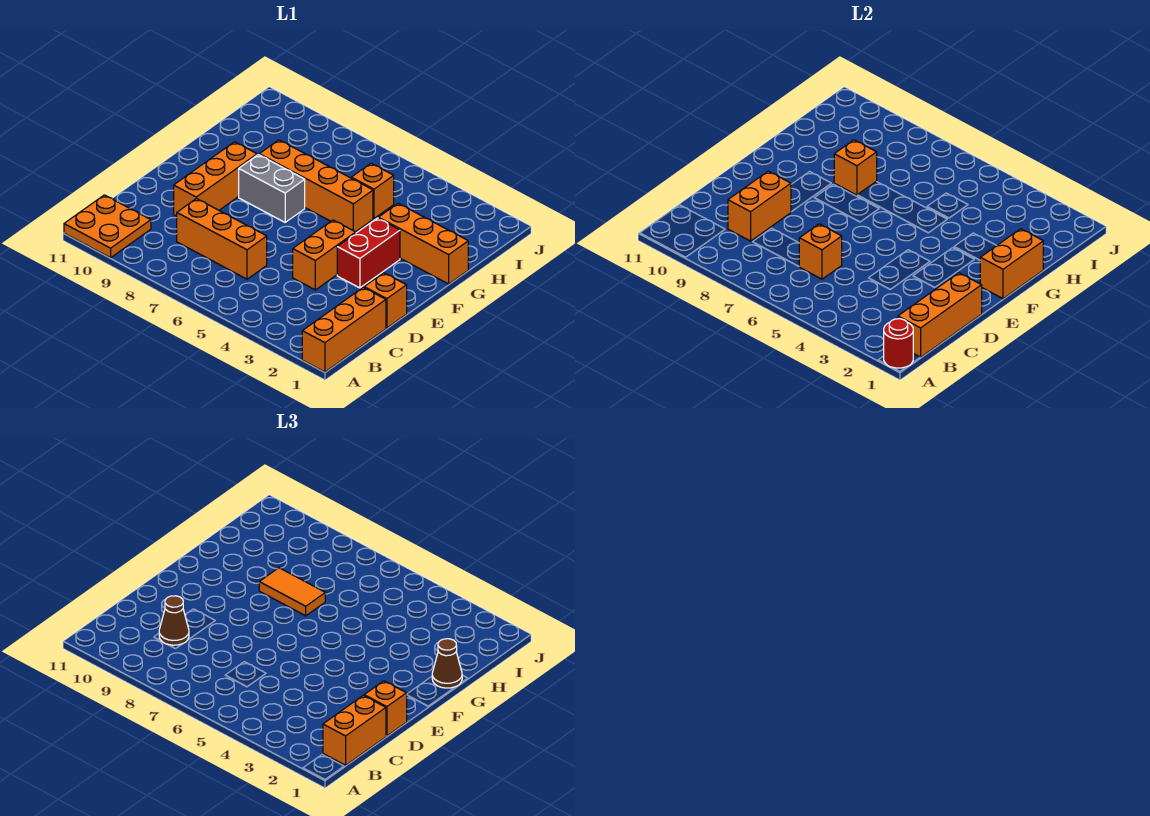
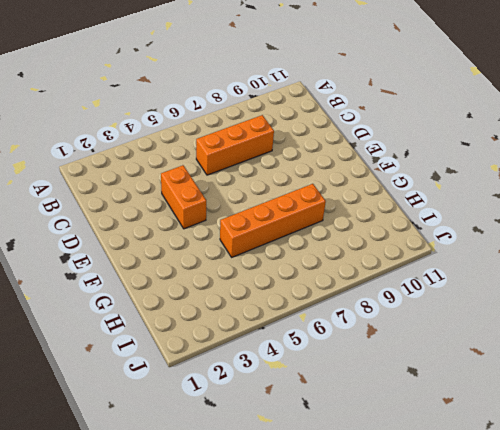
none -> orange 1x3 brick [302,287,386,372]
none -> orange 2x2 plate [64,195,151,258]
none -> orange 1x1 brick [364,273,407,328]

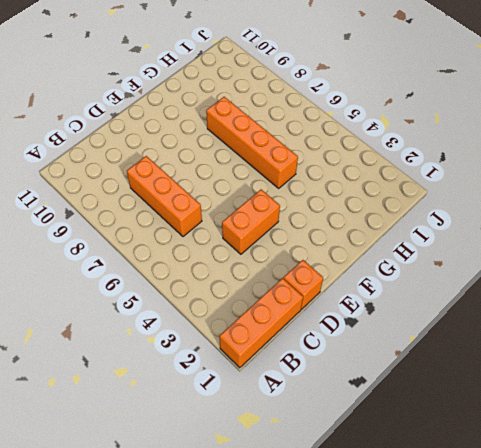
none -> orange 2x2 plate [64,195,151,258]
none -> orange 1x3 brick [174,142,257,216]
none -> red 1x2 brick [337,218,400,288]

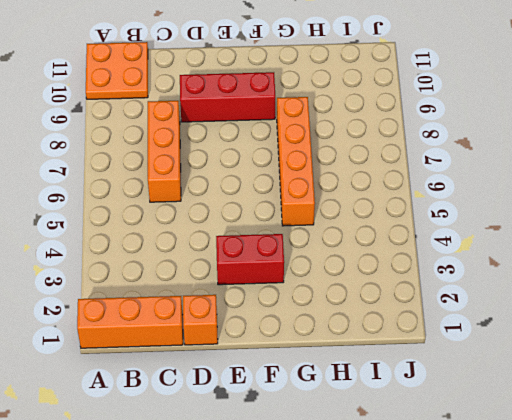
red 1x3 brick [180,72,275,122] -> orange 1x3 brick [174,142,257,216]
none -> orange 1x2 brick [293,220,356,290]
none -> grey 1x2 brick [239,155,305,222]
none -> orange 1x3 brick [378,203,468,284]

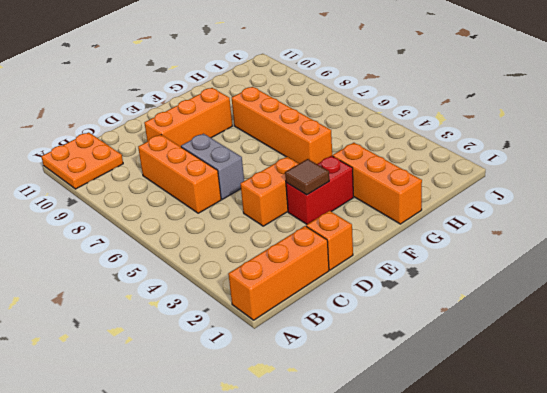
grey 1x2 brick [181,134,244,199] -> grey 1x2 brick moved to [239,155,305,222]
brown 1x1 tile [285,159,329,195] -> none
none -> orange 1x1 brick [351,163,394,218]
none -> red 1x1 round brick [884,319,913,368]
none -> orange 1x3 brick [898,273,982,357]

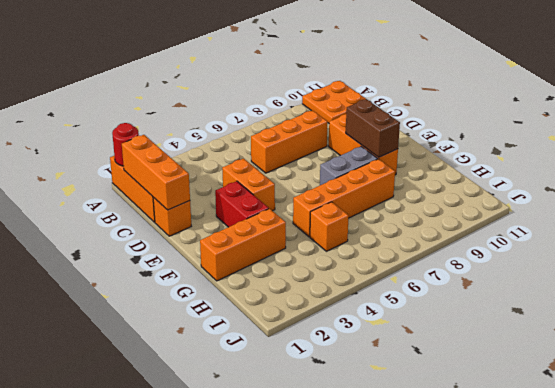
brown 1x2 brick [346,99,400,157] -> none
none -> orange 1x1 brick [799,224,842,279]
none -> orange 1x2 brick [728,171,791,241]
none -> orange 1x2 brick [980,229,1043,299]

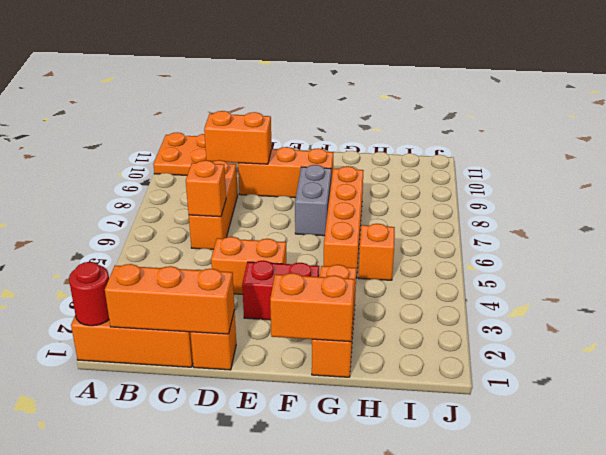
none -> orange 1x1 brick [834,140,877,195]
none -> orange 1x2 brick [323,695,386,765]
none -> brown 1x1 cone [159,596,189,645]

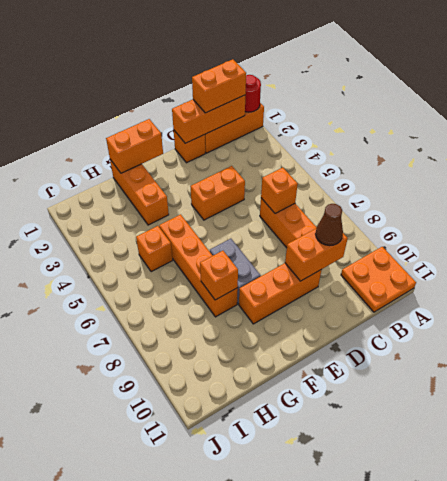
none -> red 1x2 brick [337,218,400,288]
none -> orange 1x1 brick [364,681,407,736]
none -> brown 1x1 cone [432,639,462,688]

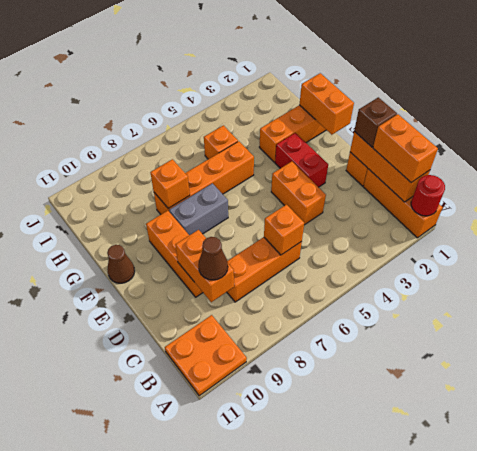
brown 1x1 brick [354,97,397,147] -> orange 1x1 brick [364,681,407,736]
brown 1x1 cone [107,245,135,283] -> brown 1x1 cone moved to [432,639,462,688]
none -> orange 1x2 tile [259,568,325,616]

